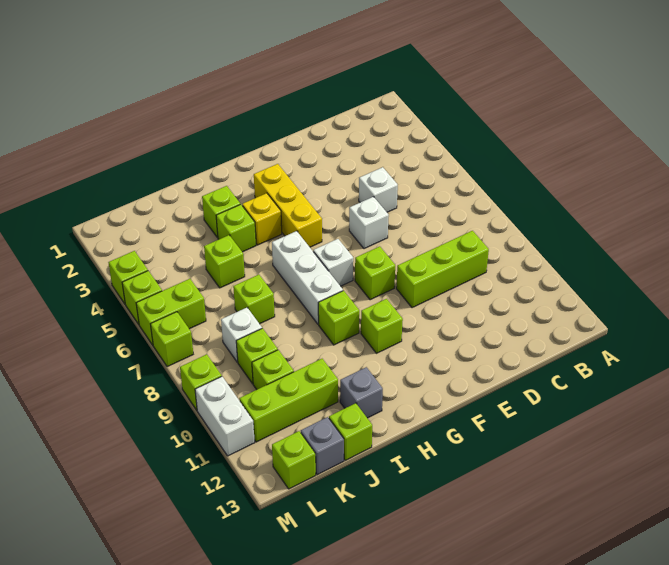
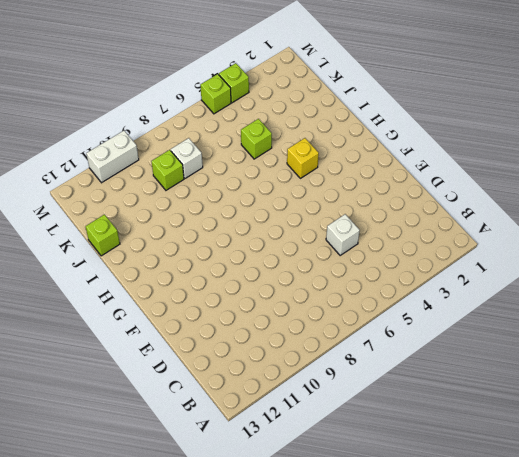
none -> lime 1x3 brick [396,231,489,308]
none -> white 1x1 brick [349,197,389,249]
none -> lime 1x1 brick [355,246,395,300]

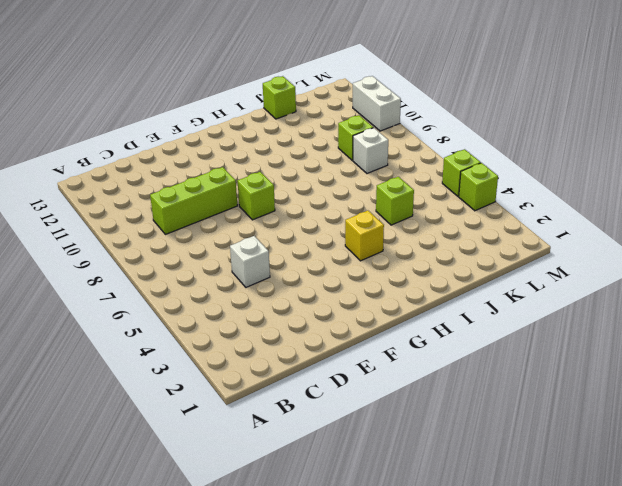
none -> white 1x1 brick [349,197,389,249]
none -> yellow 1x3 brick [254,164,322,247]
none -> white 1x1 brick [313,239,353,286]

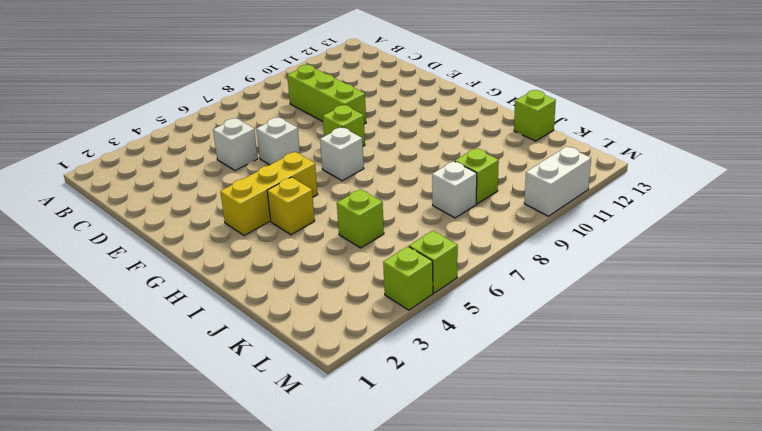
none -> lime 1x1 brick [361,299,403,353]
none -> white 1x3 brick [272,231,343,324]
none -> lime 1x1 brick [318,291,359,345]

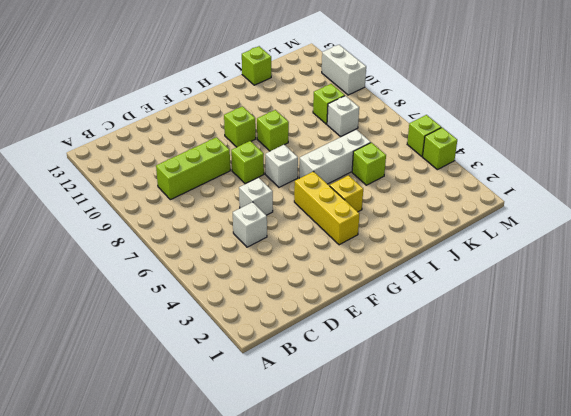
white 1x3 brick [299,130,371,184] -> white 1x3 brick turned to [272,231,343,324]
none -> lime 1x1 brick [202,186,240,238]
none -> lime 1x1 brick [216,204,256,252]
none -> grey 1x1 brick [340,367,383,418]

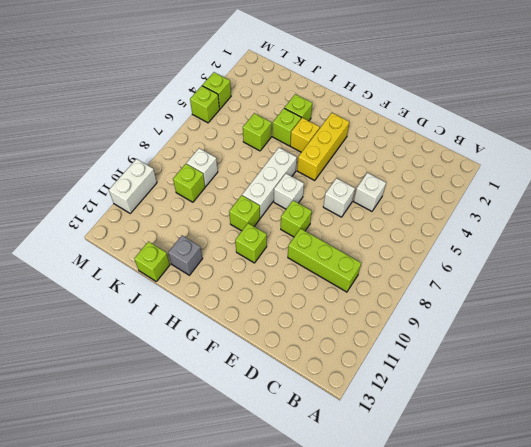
none -> lime 1x1 brick [233,275,275,324]
none -> lime 1x3 brick [239,359,338,442]
none -> lime 1x1 brick [252,350,294,390]

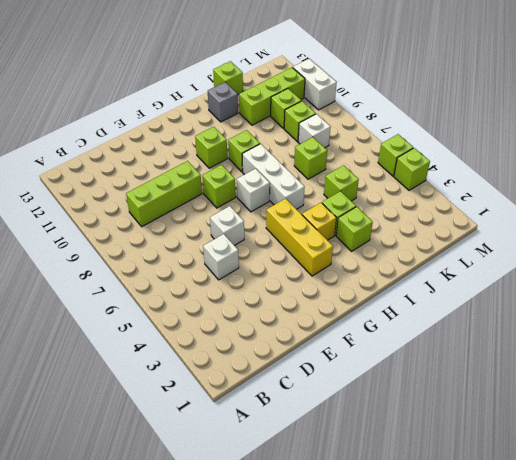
none -> grey 1x1 brick [301,417,344,475]
none -> lime 1x2 brick [136,279,206,345]
none -> lime 1x1 brick [272,431,316,489]

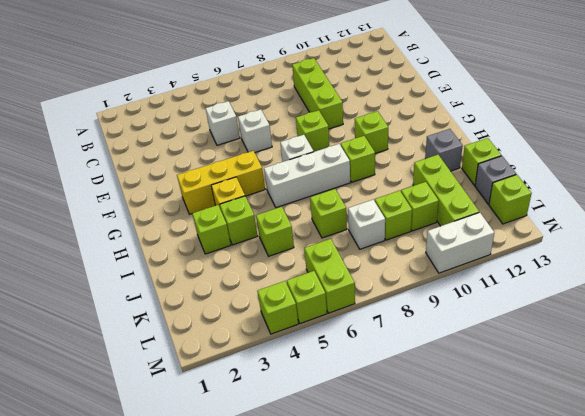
none -> lime 1x1 brick [151,312,193,367]
none -> lime 1x1 brick [180,354,222,410]

